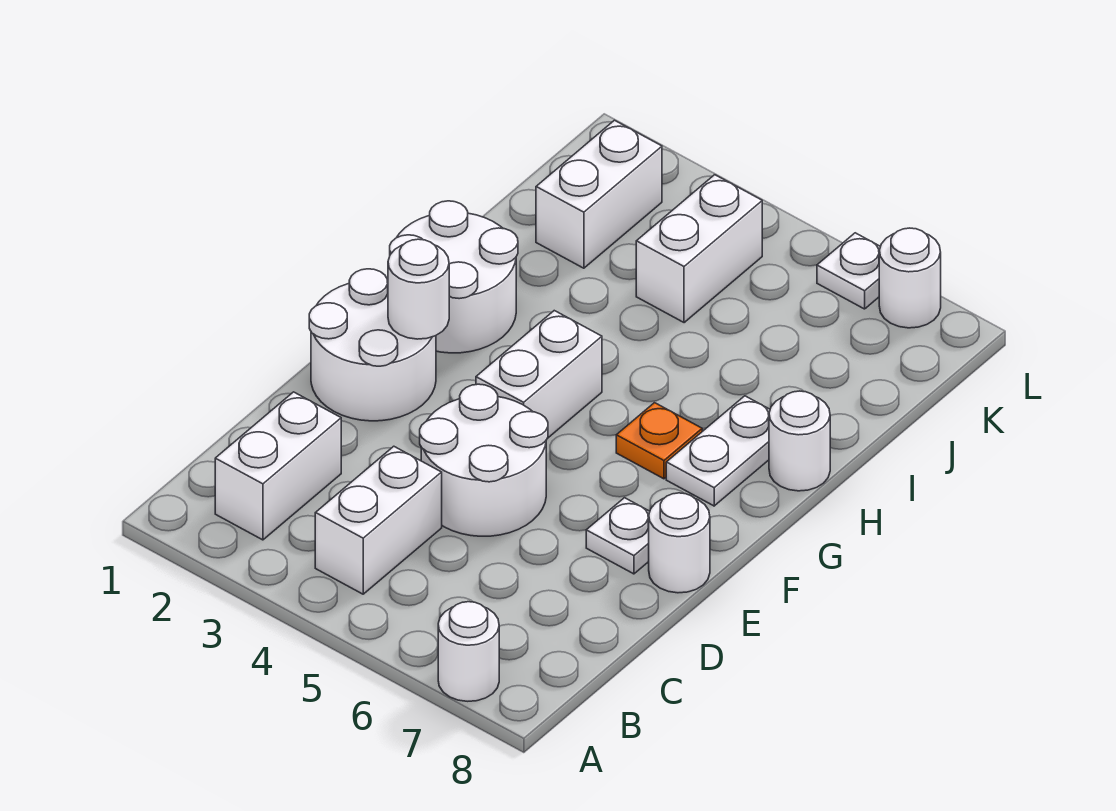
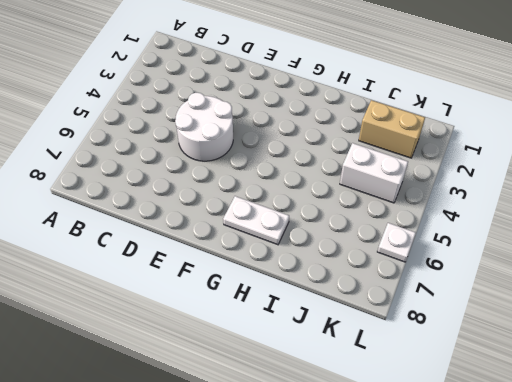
tan 1x2 brick [359,100,425,158] -> white 1x2 brick [536,120,662,268]
none -> white 1x1 round brick [438,602,499,701]
none -> white 1x2 brick [215,392,341,540]
none -> white 1x2 brick [315,446,442,594]

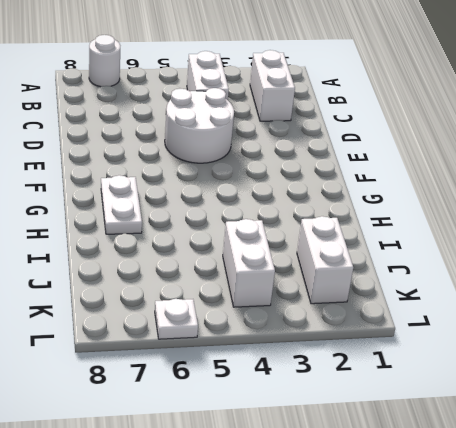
none -> white 2x2 round brick [309,269,436,421]
none -> white 1x1 plate [586,498,650,574]
none -> white 1x1 round brick [649,493,710,593]

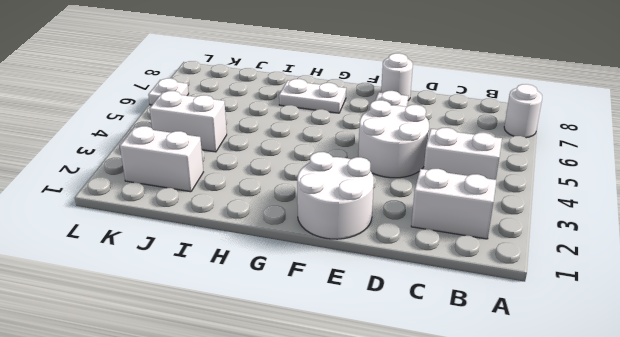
none -> white 1x2 brick [476,311,602,438]
none -> white 2x2 round brick [390,201,518,353]
none -> orange 1x1 plate [616,403,702,479]

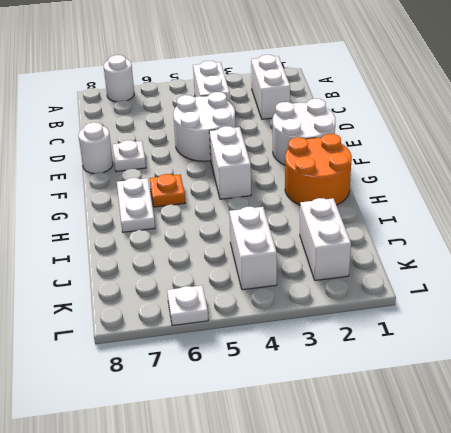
orange 2x2 round brick [285,134,352,205] -> white 2x2 round brick [390,201,518,353]
none -> white 1x1 round brick [769,391,830,491]
none -> white 1x1 round brick [879,228,941,328]
none -> white 1x1 round brick [388,239,449,339]

